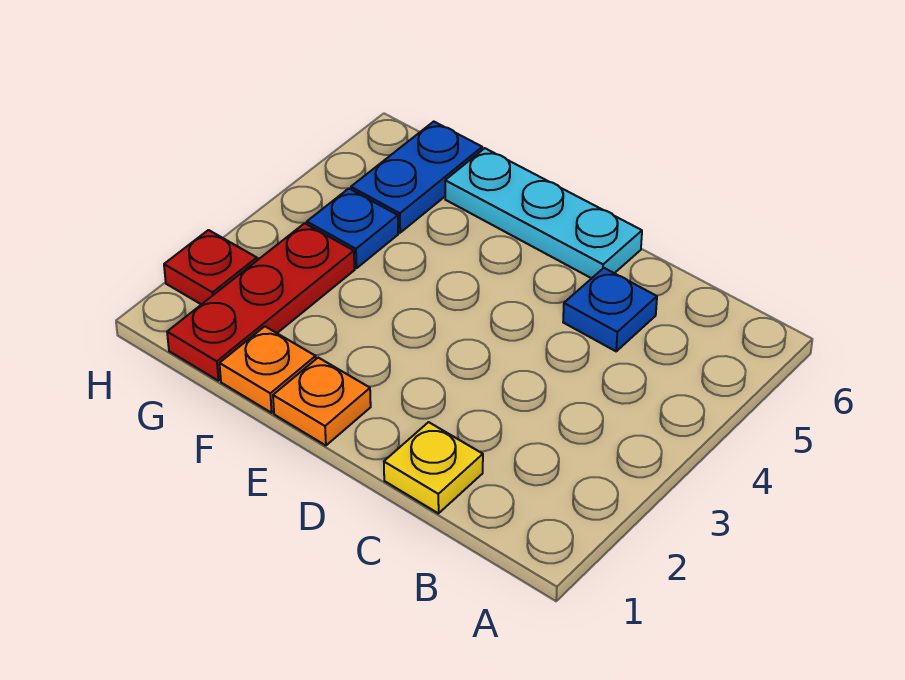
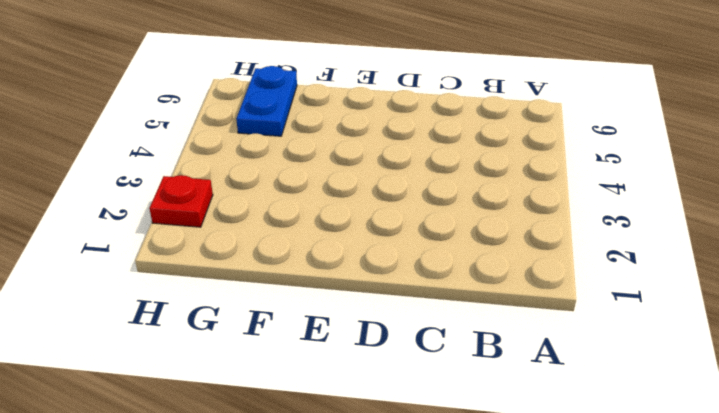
none -> yellow 1x1 plate [384,422,483,513]
none -> blue 1x1 plate [563,268,657,351]

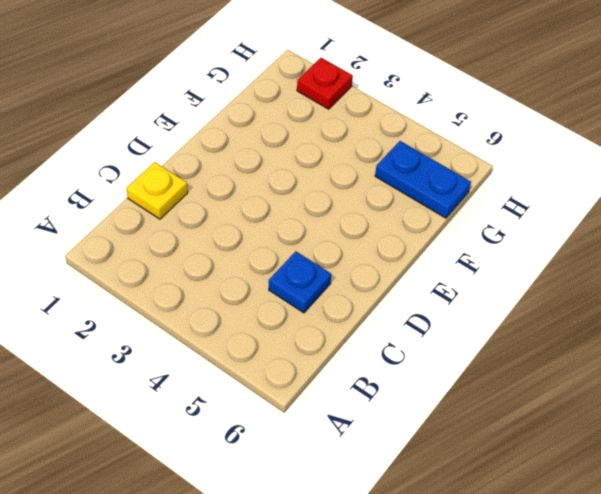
none -> cyan 1x3 plate [445,148,642,278]
none -> orange 1x1 plate [273,358,371,446]

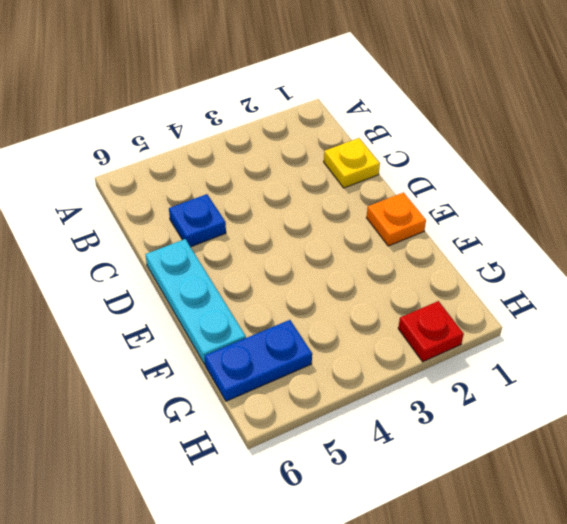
none -> orange 1x1 plate [219,326,316,413]
none -> red 1x3 plate [167,223,354,381]

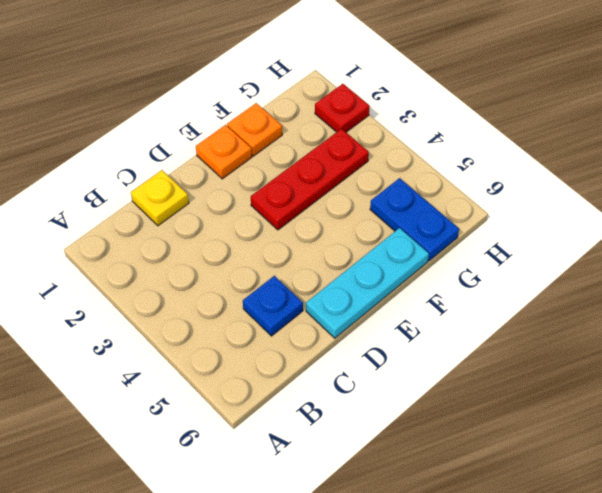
red 1x3 plate [251,129,369,230] -> red 1x3 plate turned to [167,223,354,381]
none -> blue 1x1 plate [307,189,398,268]

